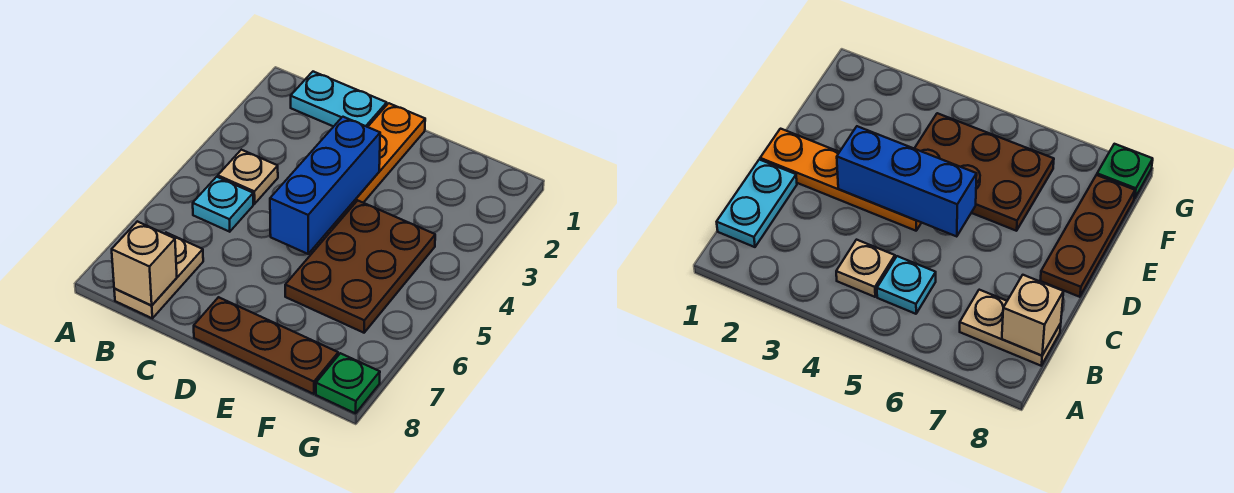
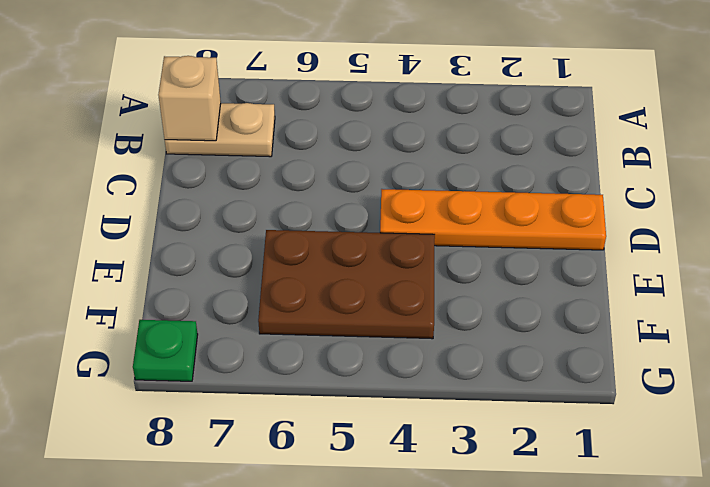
none -> cyan 1x2 plate [291,72,387,127]
none -> tan 1x1 plate [218,150,278,204]

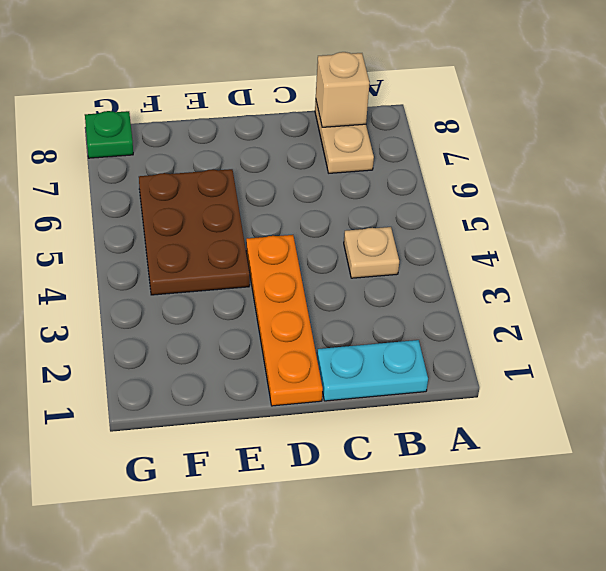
none -> cyan 1x1 plate [193,177,253,232]
none -> brown 1x3 plate [194,297,338,394]

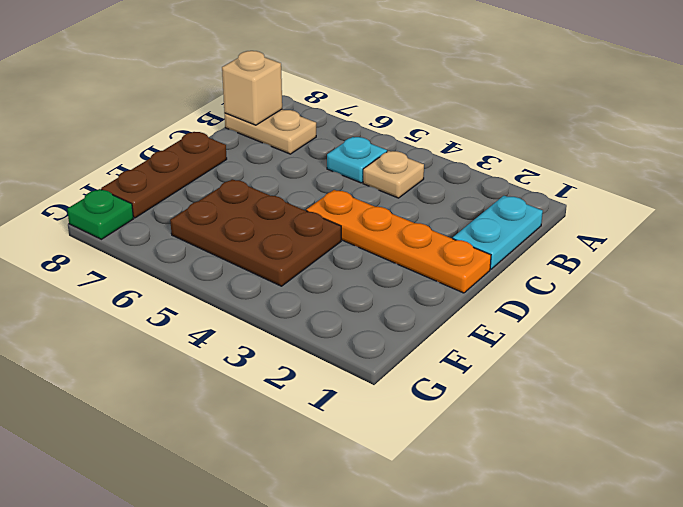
none -> blue 1x3 brick [270,117,380,254]

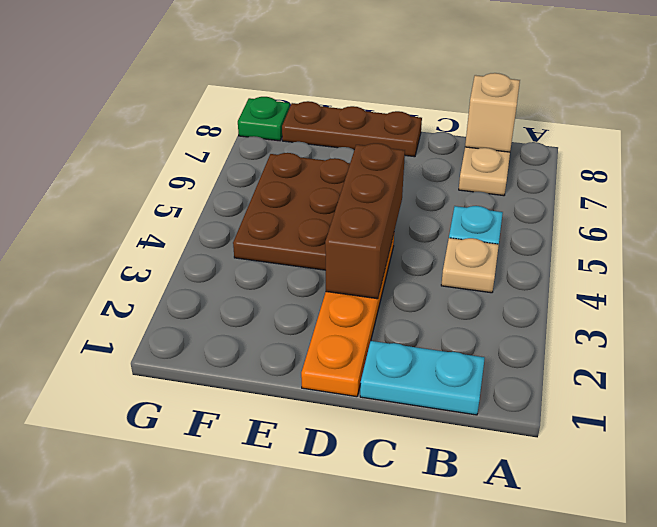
brown 1x3 brick [325,143,405,299] -> blue 1x3 brick [270,117,380,254]

